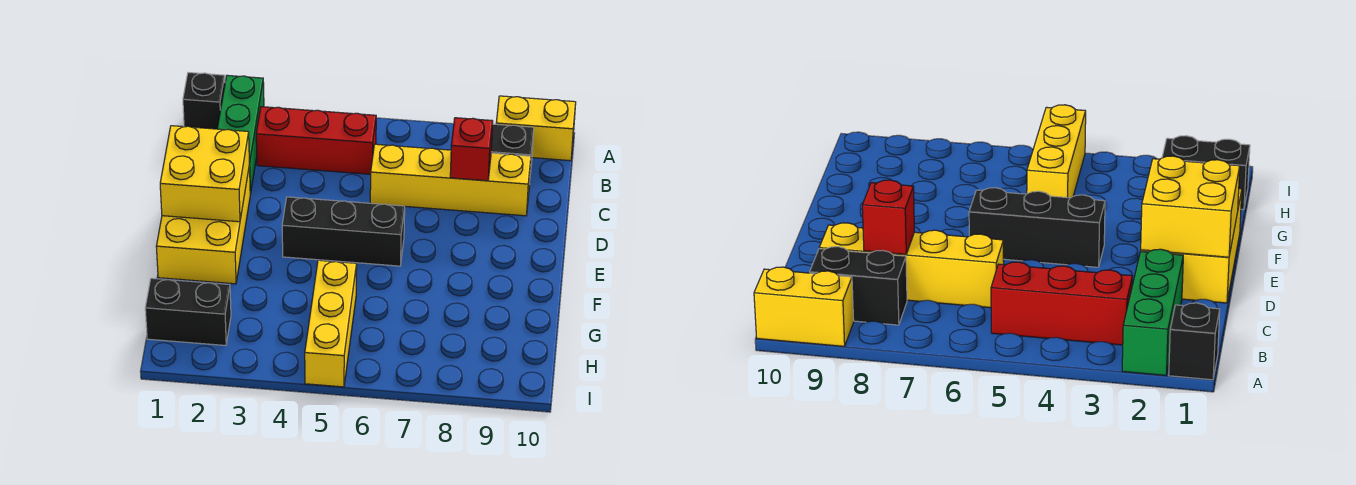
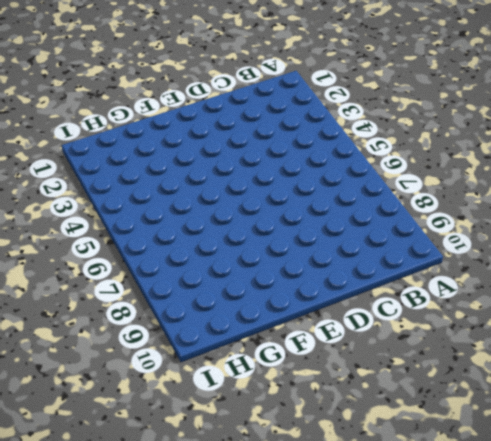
none -> black 1x1 brick [183,73,225,129]
none -> green 1x3 brick [217,75,264,193]
none -> yellow 1x2 brick [496,96,576,161]

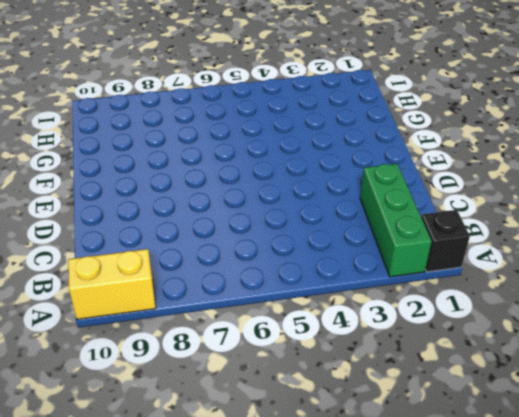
none -> red 1x3 brick [256,107,376,174]
none -> black 1x2 brick [491,124,534,174]
none -> yellow 1x4 brick [370,144,531,216]

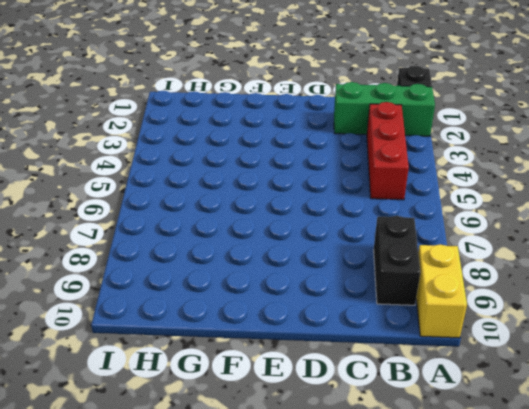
none -> yellow 1x4 brick [370,144,531,216]
none -> yellow 2x3 brick [156,165,250,284]
none -> black 1x3 brick [282,197,405,266]

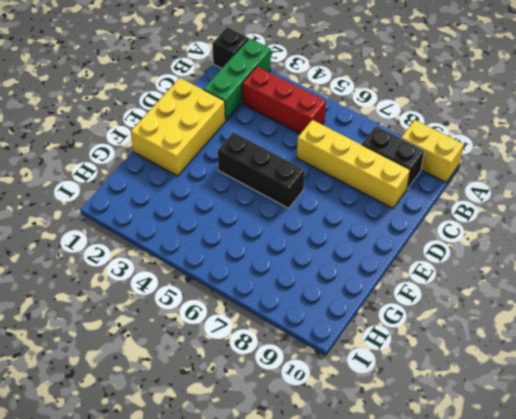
none -> yellow 1x3 brick [305,260,357,387]
none -> black 1x2 brick [145,278,231,346]
none -> red 1x1 brick [450,118,493,181]

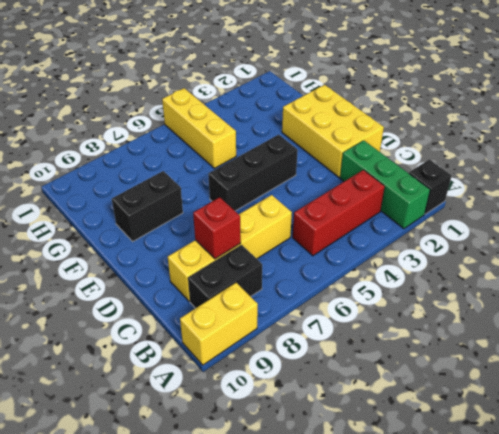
black 1x2 brick [112,171,183,241] -> black 1x2 brick moved to [145,278,231,346]
none -> yellow 2x2 brick [160,126,249,222]

